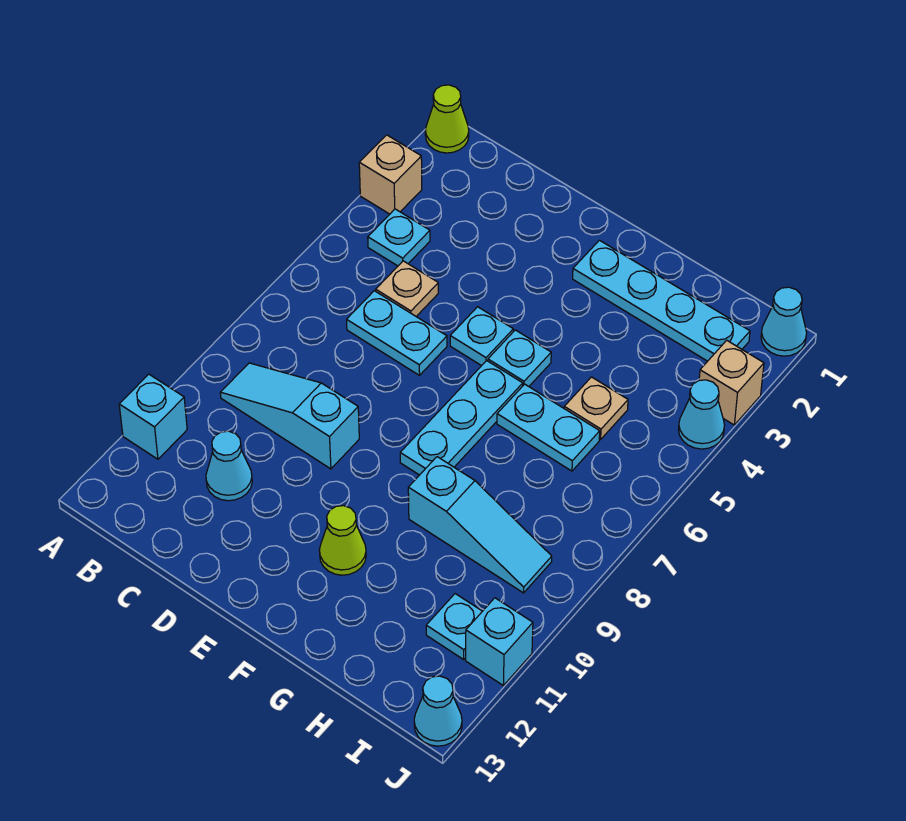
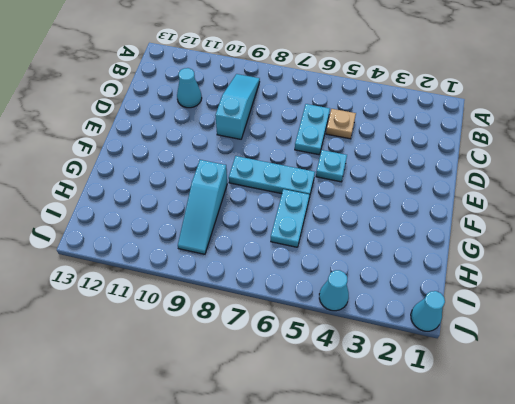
none -> lime 1x1 cone [425,85,469,153]
none -> tan 1x1 brick [359,135,422,214]
none -> cyan 1x1 brick [119,374,187,459]

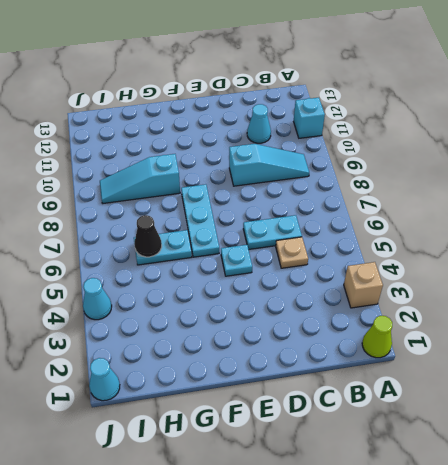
black 1x1 cone [135,215,162,257] -> none
none -> cyan 1x1 plate [368,209,430,266]
none -> cyan 1x4 plate [573,240,750,361]
none -> cyan 1x1 plate [488,330,551,386]

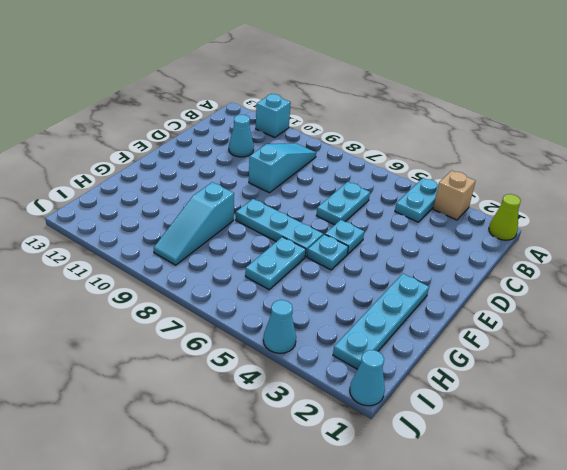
cyan 1x2 plate [395,178,438,222] -> cyan 1x1 plate [368,209,430,266]
none -> tan 1x1 plate [376,261,438,316]
none -> lime 1x1 cone [319,506,366,575]
none -> tan 1x1 plate [564,377,628,440]

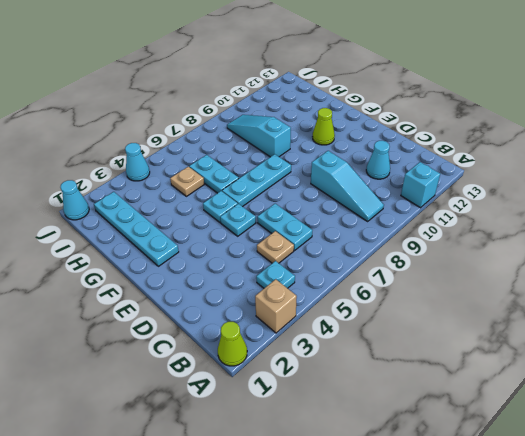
none -> cyan 1x1 plate [426,594,482,659]
none -> tan 1x1 brick [699,340,764,425]
none -> cyan 1x1 brick [466,598,533,685]

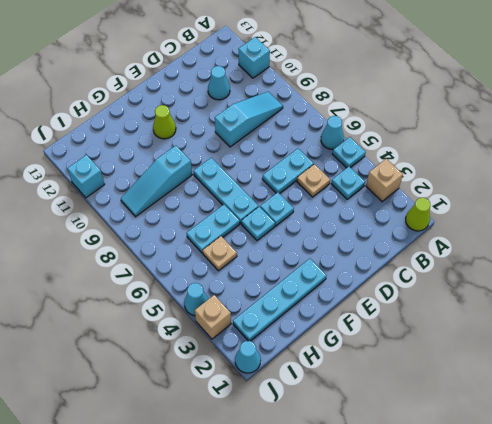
cyan 1x1 plate [333,137,366,168] -> cyan 1x1 plate moved to [426,594,482,659]
cyan 1x1 cone [321,116,344,150] -> cyan 1x1 cone moved to [414,676,462,746]

